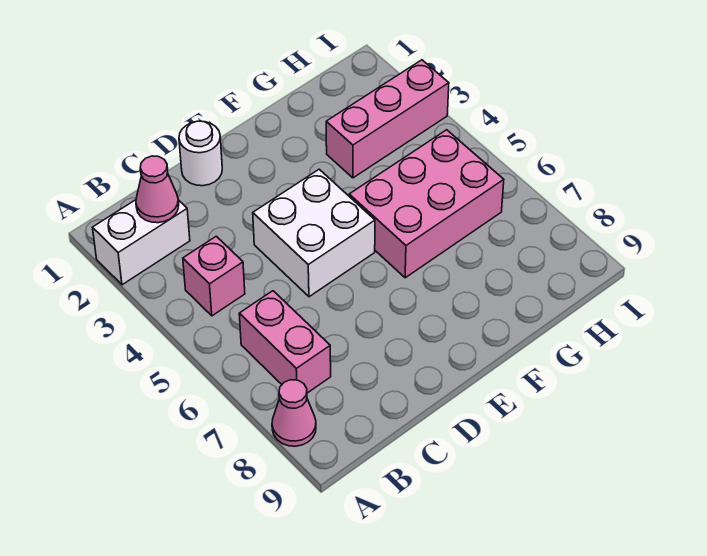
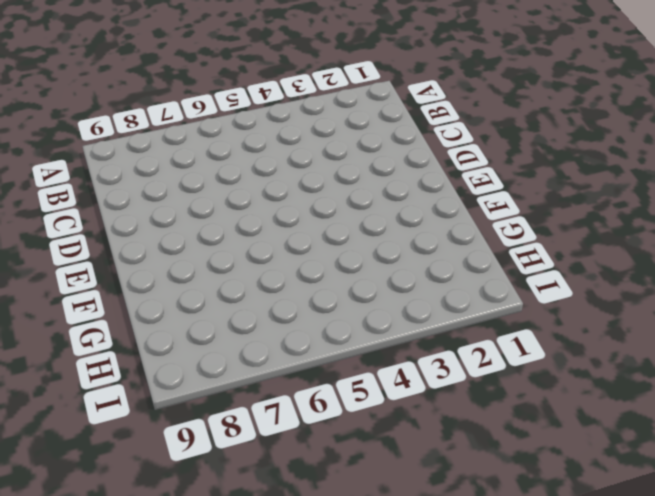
none -> white 1x2 brick [93,200,190,285]
none -> pink 1x1 cone [272,380,316,446]

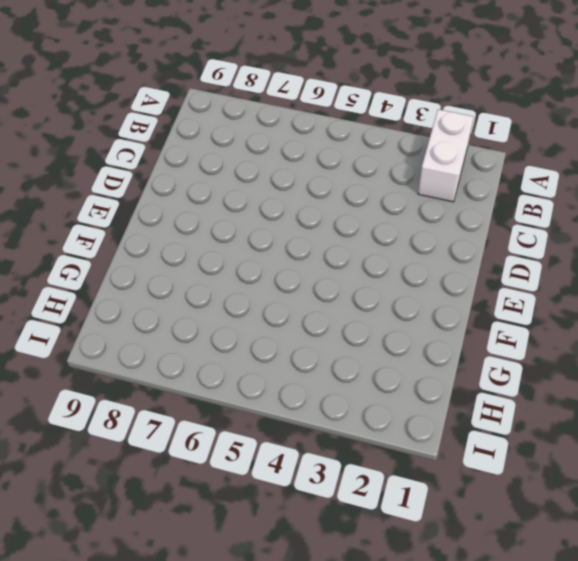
none -> pink 1x1 cone [272,380,316,446]
none -> pink 1x1 brick [183,236,245,316]

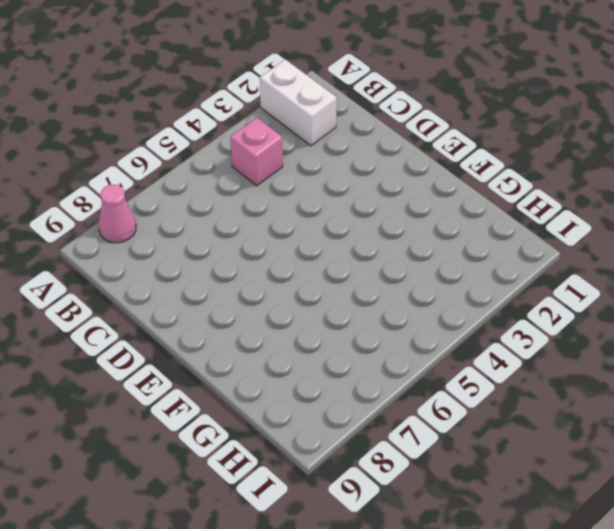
none -> pink 1x2 brick [239,291,331,393]
none -> white 1x1 round brick [179,121,222,186]

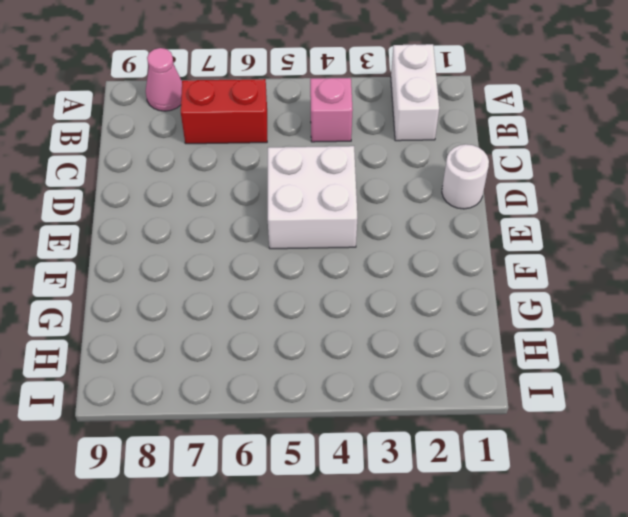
red 1x2 brick [181,79,267,144] -> pink 1x2 brick [239,291,331,393]
none -> pink 2x3 brick [349,130,504,278]
none -> pink 1x3 brick [326,60,449,178]

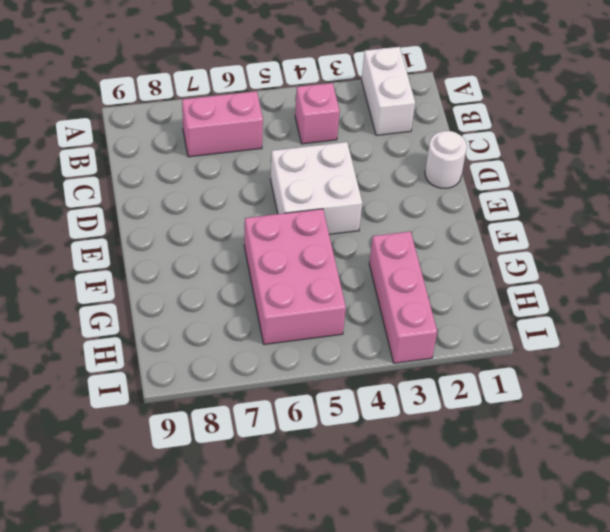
none -> pink 1x1 cone [272,380,316,446]
none -> pink 1x1 cone [136,156,179,223]

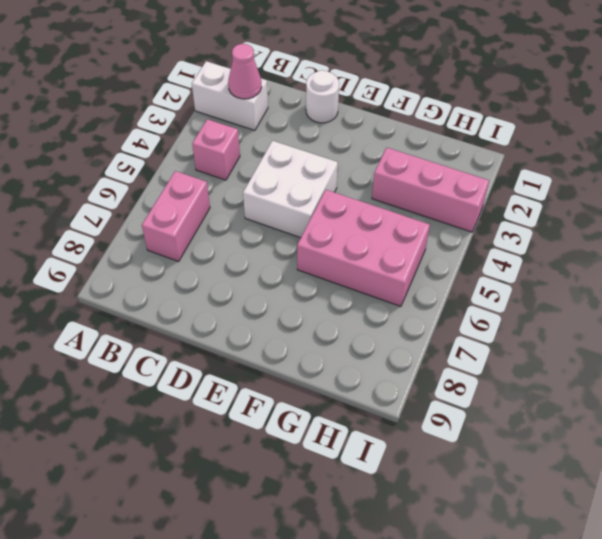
none -> pink 1x1 cone [272,380,316,446]

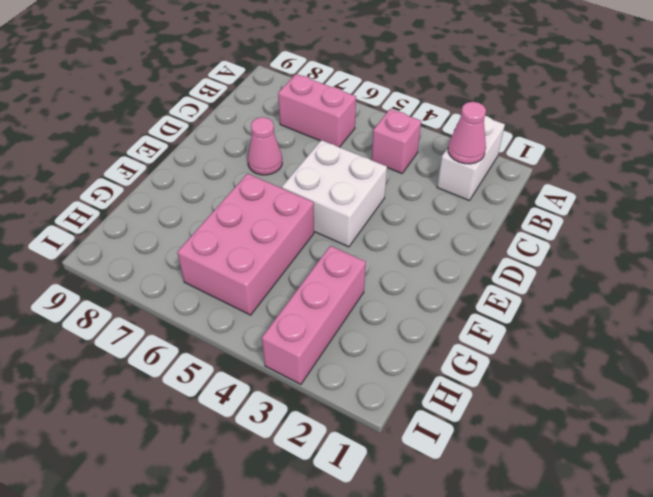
pink 1x1 cone [248,117,282,175] -> pink 1x1 cone moved to [272,380,316,446]
none -> white 1x1 round brick [179,121,222,186]

